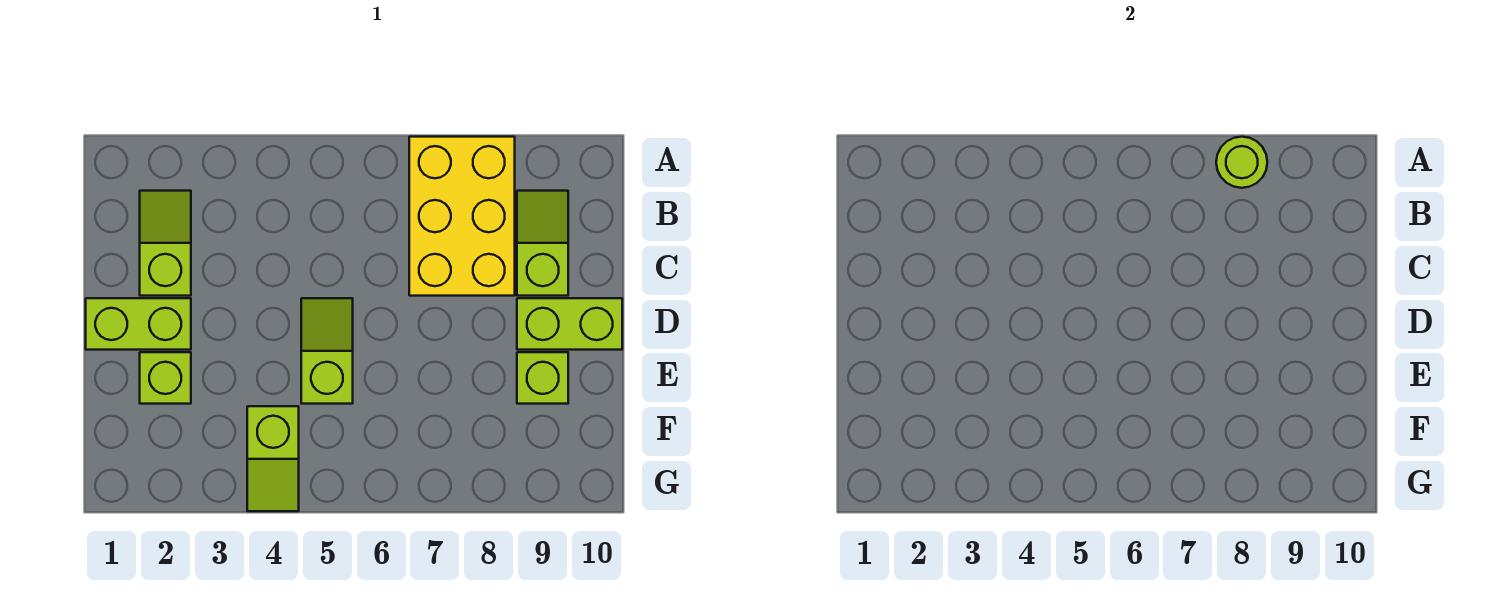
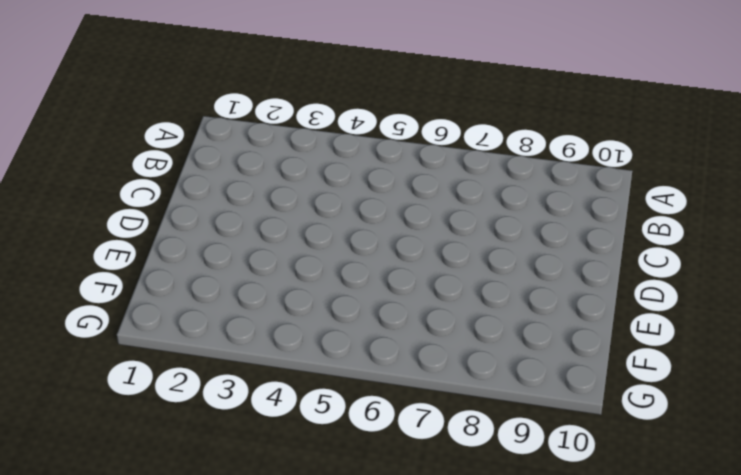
none -> yellow 2x3 brick [409,137,515,296]
none -> lime 1x2 slope [140,191,191,296]

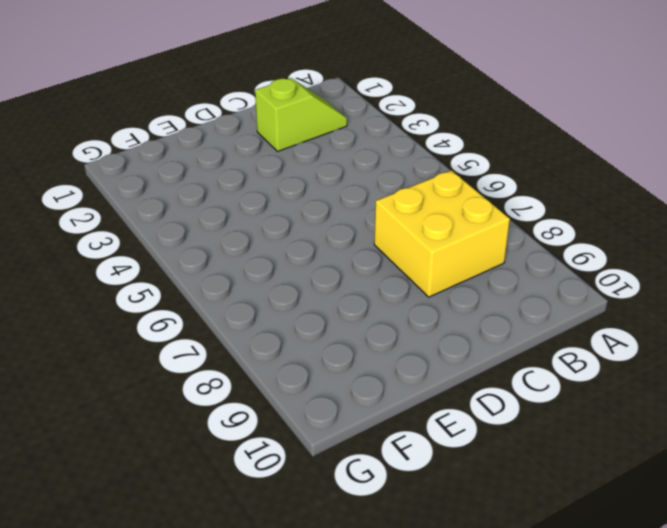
yellow 2x2 brick [374,171,510,297] -> yellow 2x3 brick [409,137,515,296]
none -> lime 1x2 slope [517,191,568,296]
none -> lime 1x2 brick [86,298,191,350]

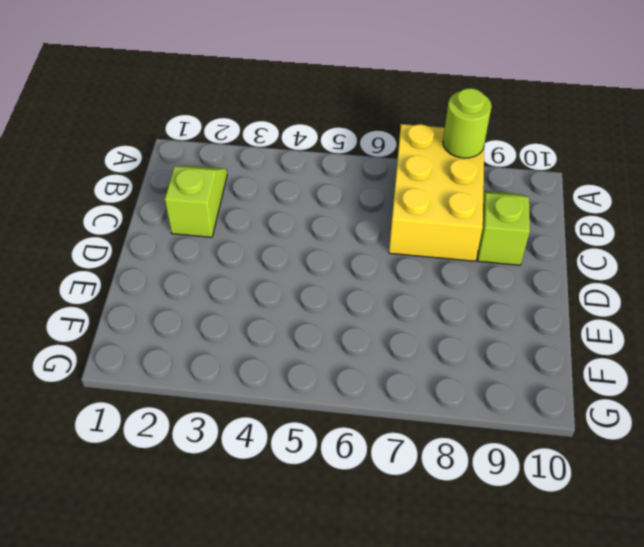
none -> lime 1x2 brick [86,298,191,350]
none -> lime 1x2 slope [301,298,353,404]

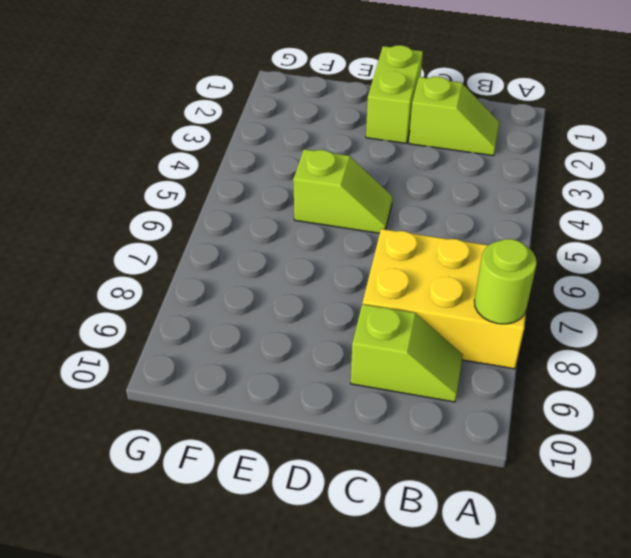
none -> lime 1x2 brick [517,298,622,350]
none -> lime 1x1 brick [140,352,191,404]

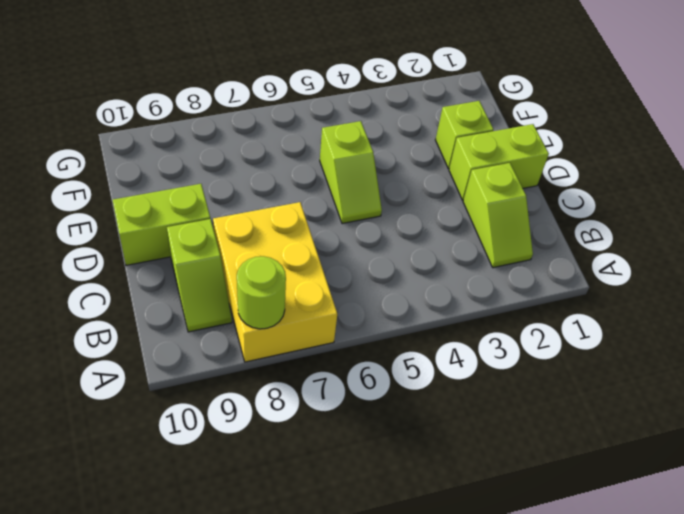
none -> lime 1x1 brick [517,352,568,404]
none -> lime 1x2 slope [247,406,299,511]

